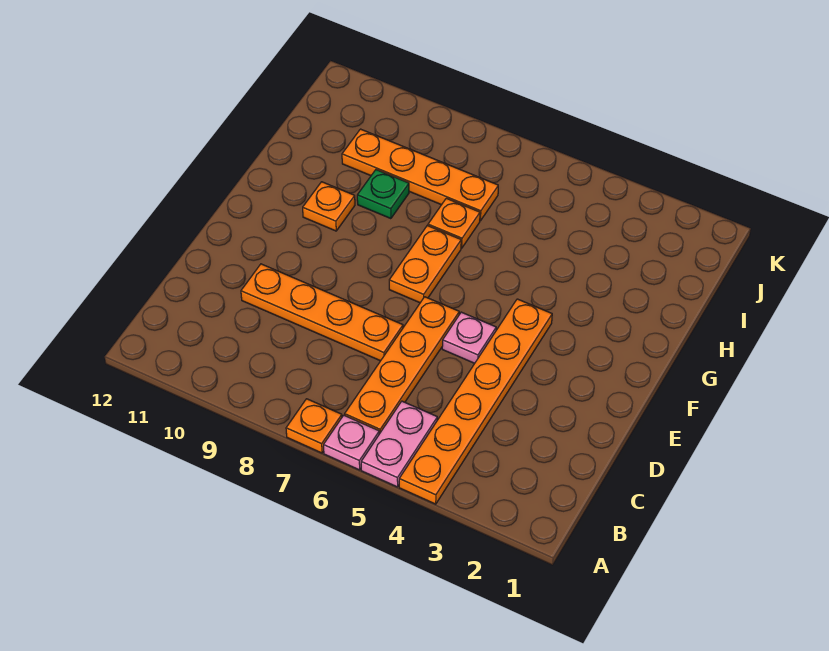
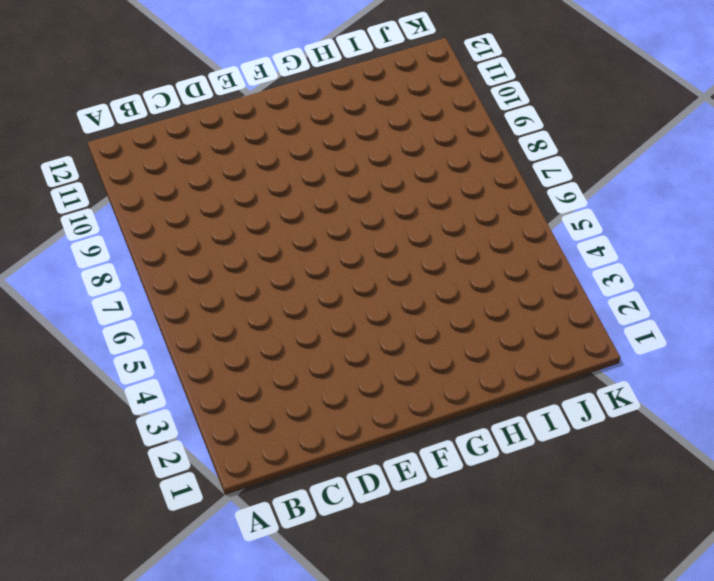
none -> orange 1x6 plate [399,299,552,504]
none -> pink 1x2 plate [361,401,437,487]
none -> pink 1x1 plate [324,415,379,470]

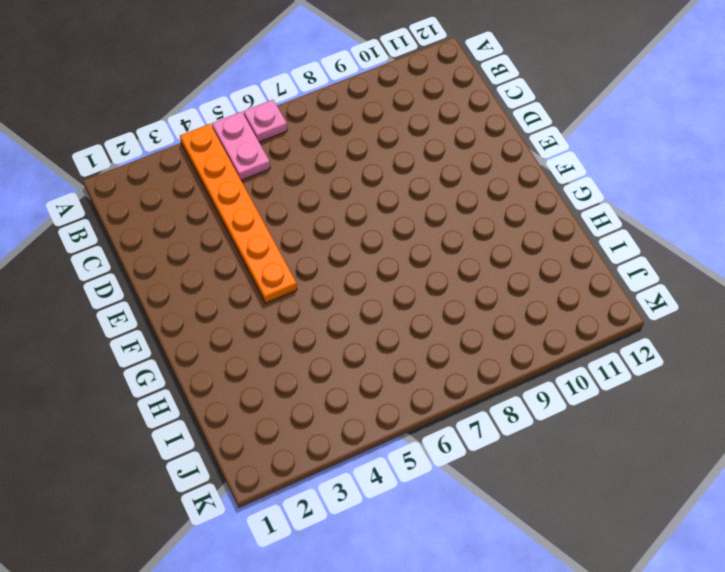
none -> orange 1x1 plate [286,399,342,453]
none -> orange 1x4 plate [345,297,459,434]
none -> orange 1x4 plate [241,264,403,361]

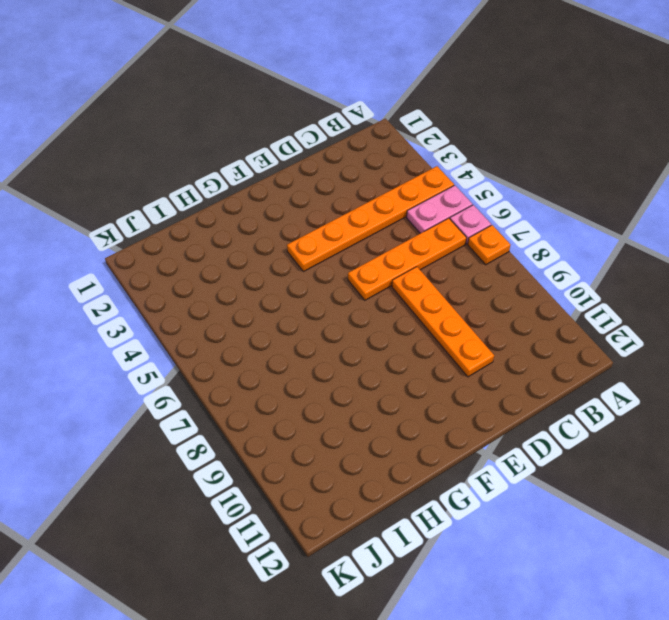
none -> pink 1x1 plate [442,312,496,363]
none -> orange 1x2 plate [389,226,461,303]
none -> orange 1x1 plate [303,182,355,231]

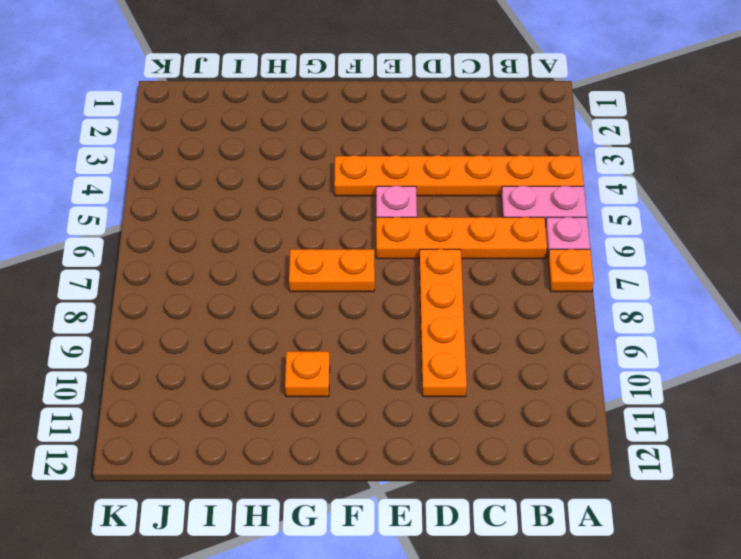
none -> orange 1x1 plate [428,198,480,248]
none -> green 1x1 plate [357,170,409,219]
none -> orange 1x4 plate [342,129,498,221]

